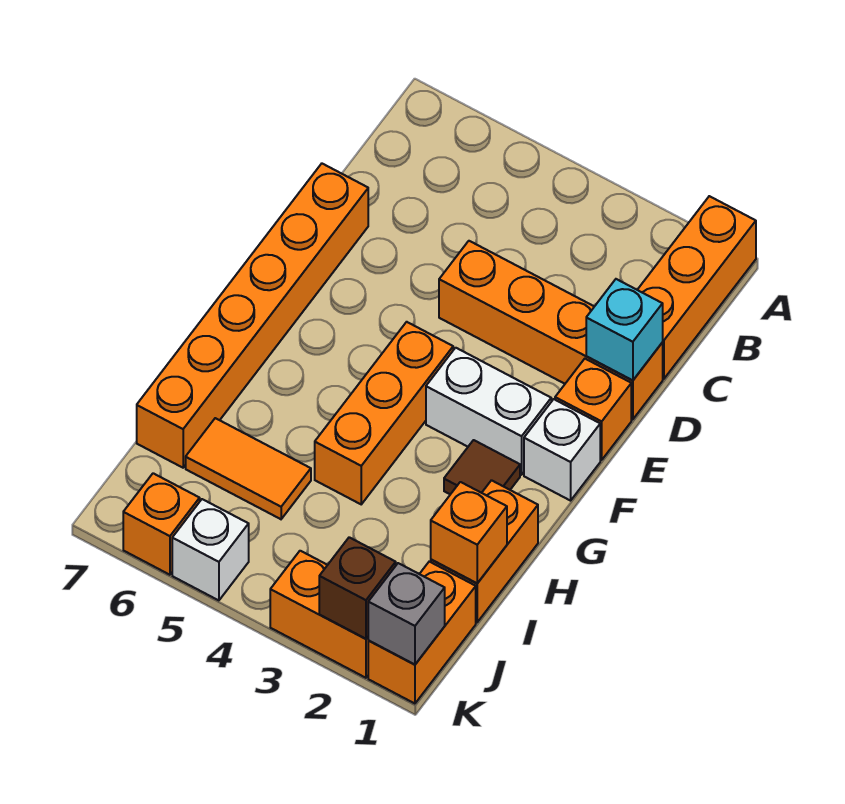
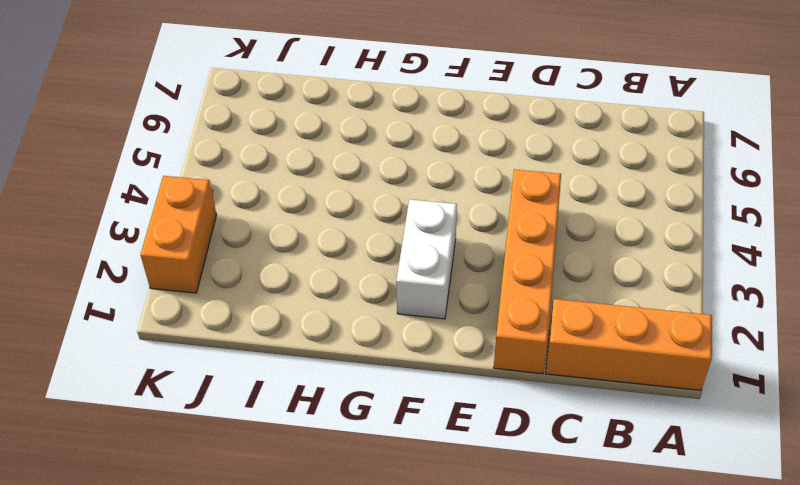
none -> orange 1x6 brick [137,164,368,468]
none -> orange 1x1 brick [555,359,631,460]
none -> white 1x1 brick [524,399,600,501]

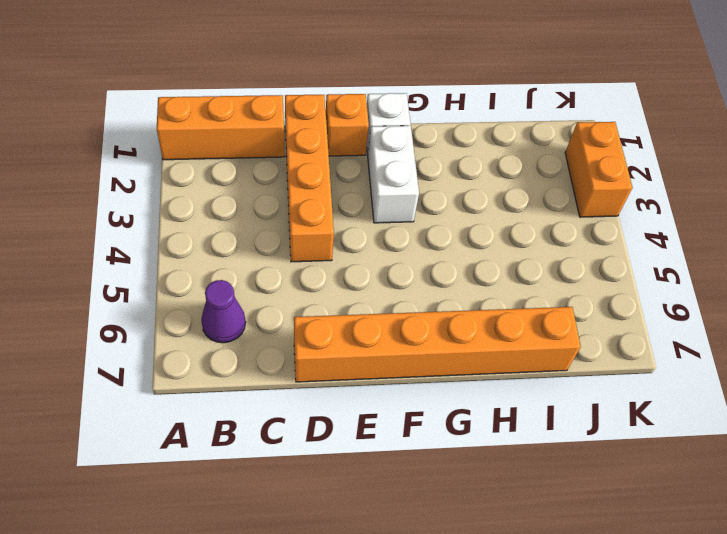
purple 1x1 cone [201,280,246,343] -> none
none -> orange 1x3 brick [315,322,453,504]
none -> brown 1x1 tile [444,440,520,494]
none -> orange 1x2 brick [431,480,538,622]

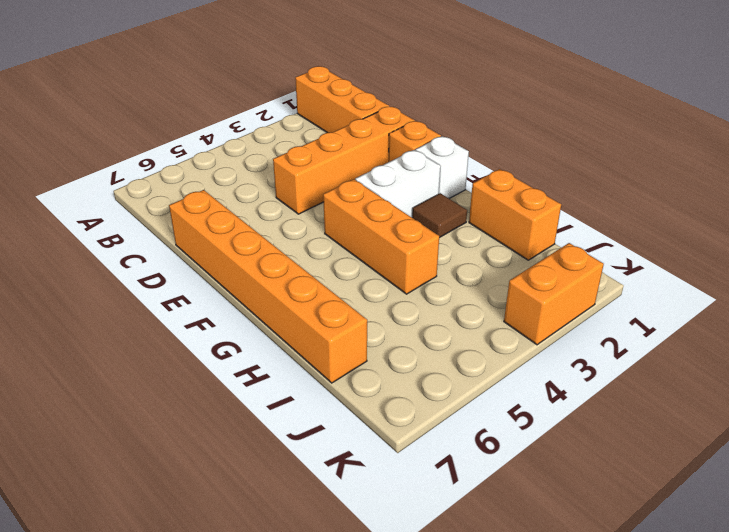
none -> orange 1x2 tile [186,418,311,519]
none -> orange 1x2 brick [368,562,476,704]
none -> white 1x1 brick [172,499,249,600]

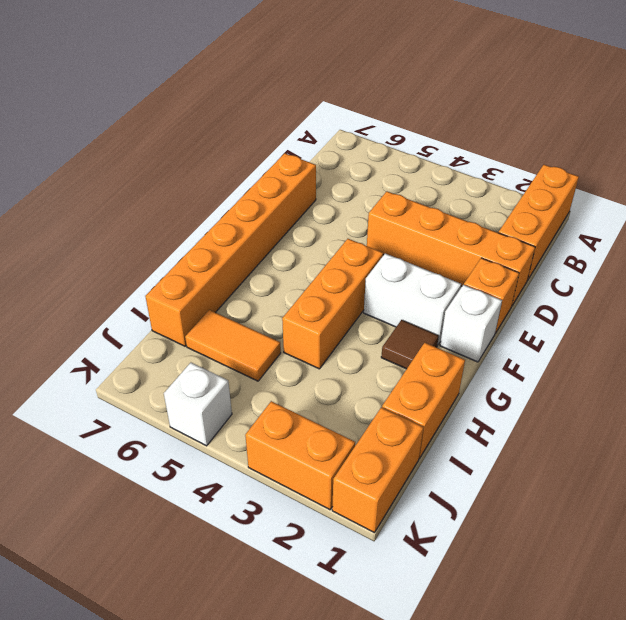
none -> orange 1x1 brick [123,473,200,575]
none -> cyan 1x1 brick [586,279,663,381]
none -> orange 1x1 brick [431,482,507,583]

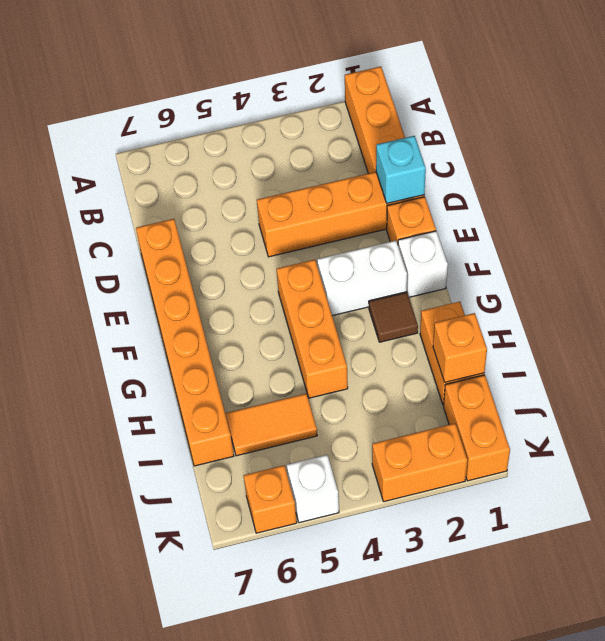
none -> grey 1x1 brick [368,563,445,664]
none -> brown 1x1 brick [319,537,396,639]

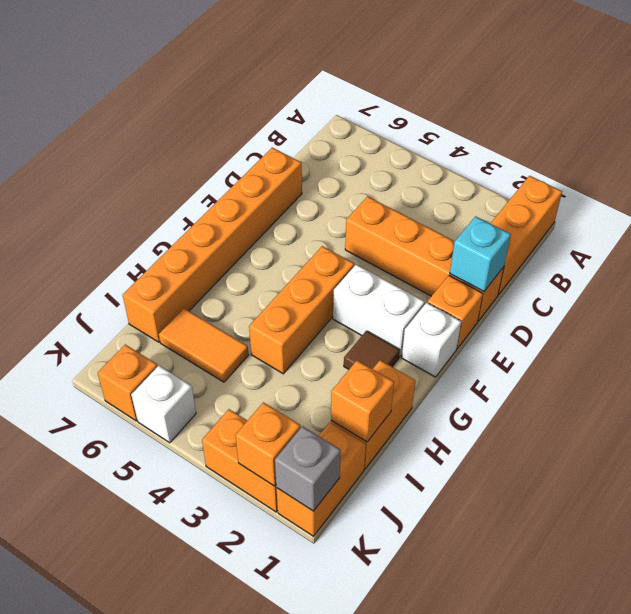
orange 1x1 brick [235,402,301,486] -> brown 1x1 brick [319,537,396,639]

